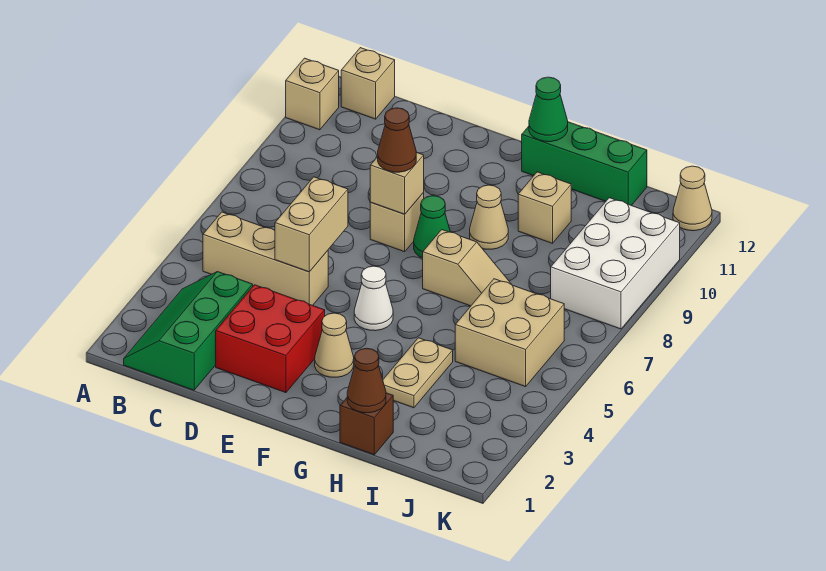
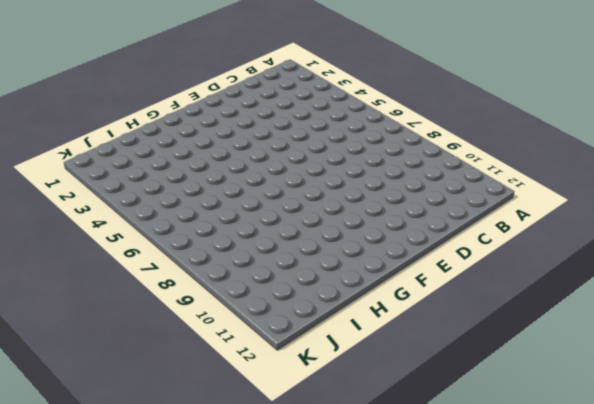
none -> tan 1x1 brick [286,58,339,130]
none -> green 2x3 slope [124,272,253,390]
none -> tan 1x3 brick [203,212,328,305]

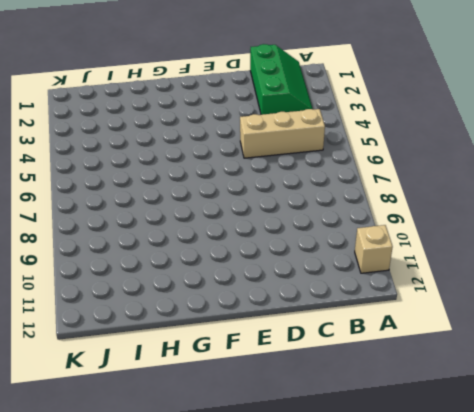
none -> tan 1x1 brick [341,48,395,119]
none -> red 2x2 brick [216,285,325,393]
none -> tan 1x1 brick [370,193,424,252]

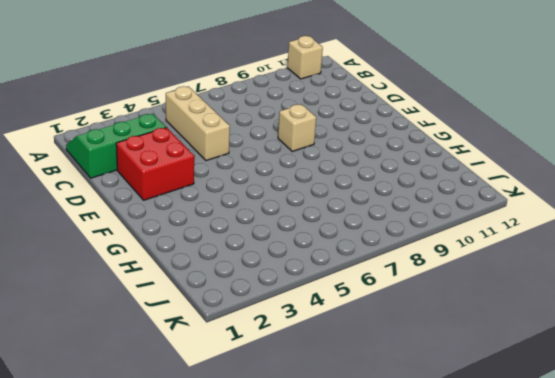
none -> tan 1x1 brick [341,48,395,119]
none -> tan 1x1 cone [315,313,354,377]
none -> white 1x1 cone [354,266,393,331]

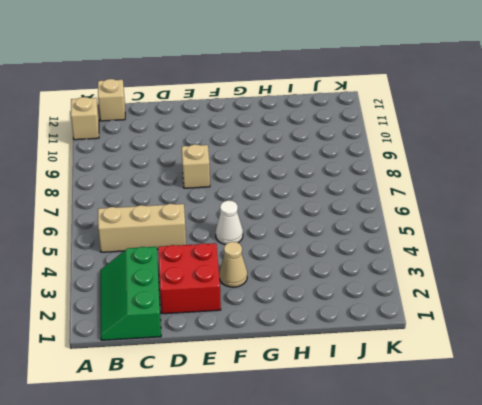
none -> green 1x1 cone [414,196,450,258]
none -> tan 1x2 slope [423,230,512,306]
none -> tan 1x1 cone [470,185,508,249]

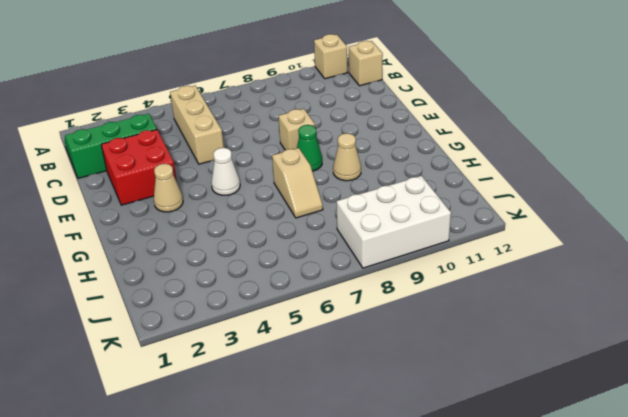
none -> green 1x3 brick [522,122,647,205]
none -> brown 1x1 brick [340,393,393,455]
none -> tan 1x2 plate [383,338,453,408]

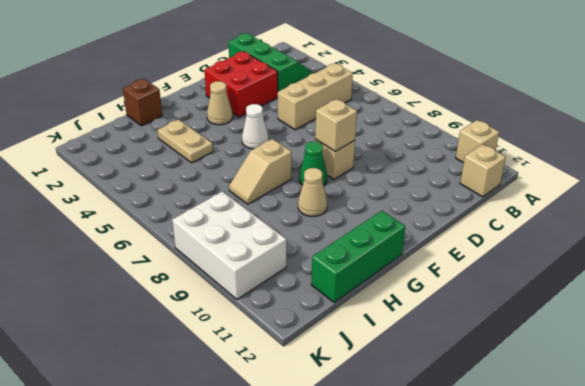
none -> tan 1x1 brick [518,172,571,243]
none -> tan 2x2 brick [455,279,564,387]
none -> tan 1x1 cone [673,166,712,231]

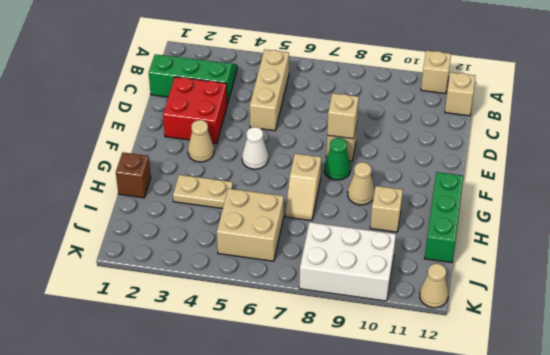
none -> tan 1x2 brick [275,177,348,272]
none -> green 1x1 cone [529,77,568,142]
none -> brown 1x1 cone [347,348,386,413]

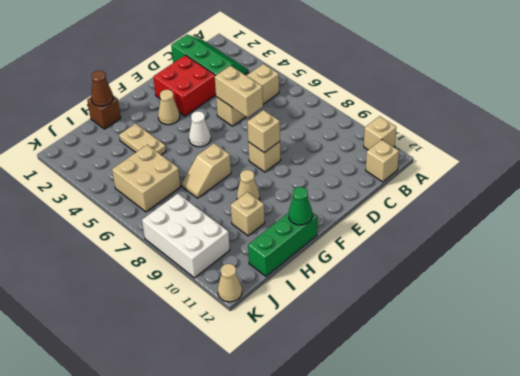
none -> green 1x1 cone [414,196,450,258]
none -> brown 1x1 cone [378,108,416,172]

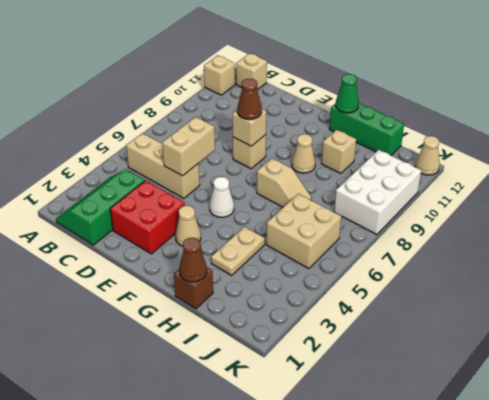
none -> green 1x1 cone [414,196,450,258]

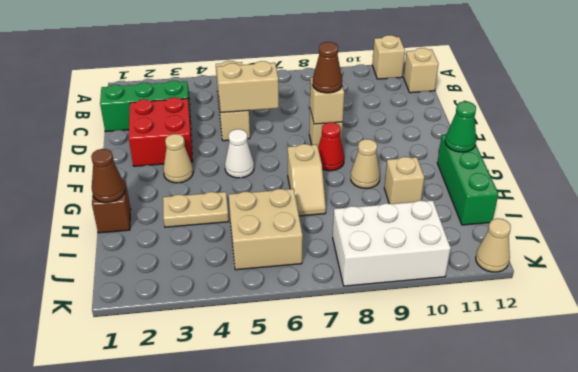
red 1x1 cone [318,122,344,171] -> green 1x1 cone [414,196,450,258]

